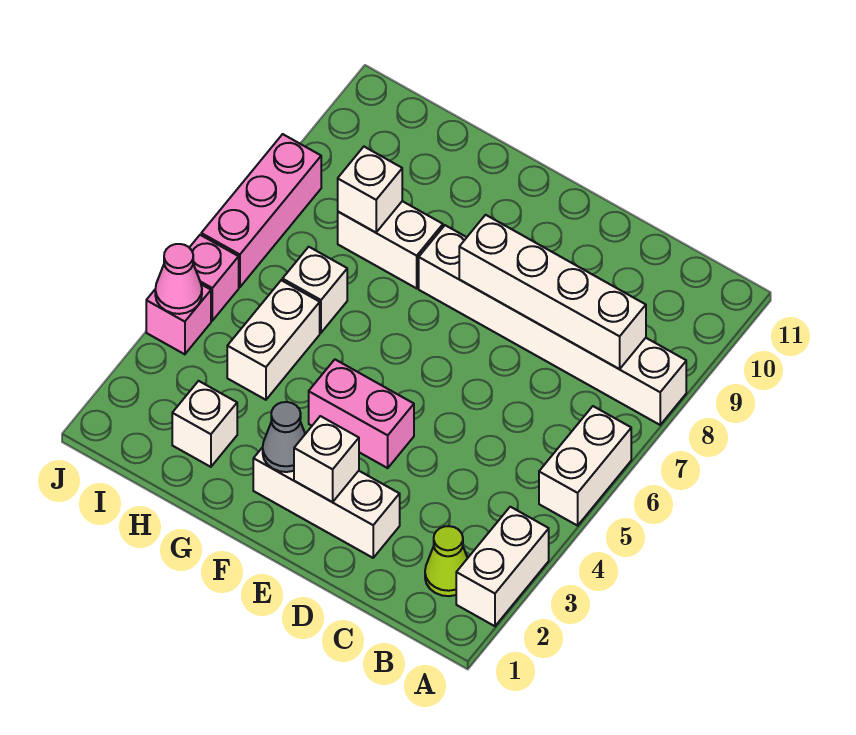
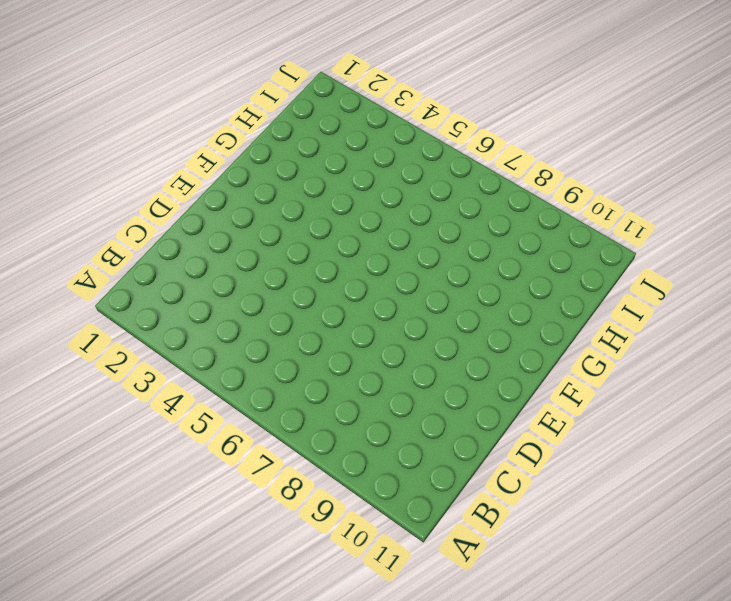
none -> white 1x2 brick [456,507,549,626]
none -> white 1x2 brick [539,406,631,526]
none -> white 1x6 brick [419,225,686,425]

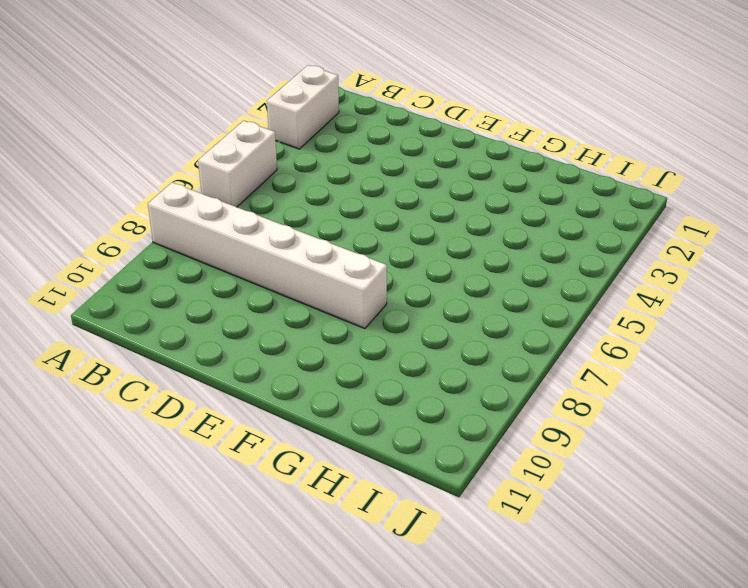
none -> lime 1x1 cone [425,526,467,596]
none -> white 1x3 brick [253,447,400,558]
none -> pink 1x2 brick [309,360,414,468]

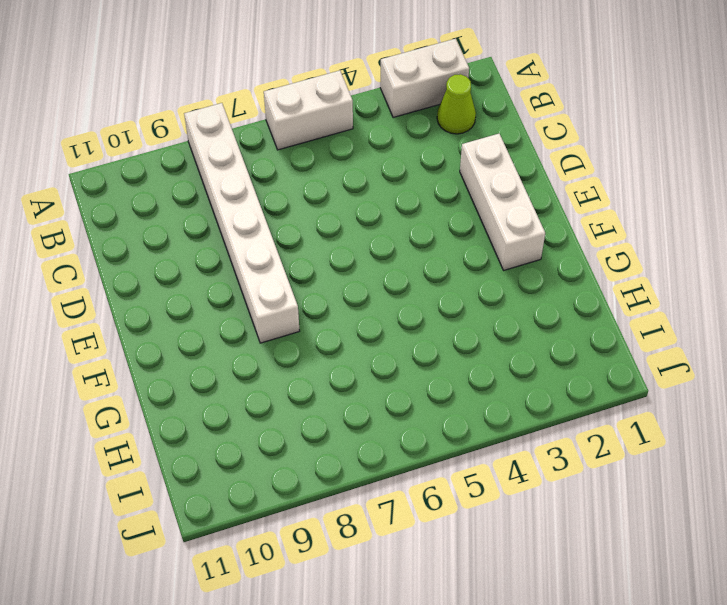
none -> pink 1x2 brick [309,360,414,468]
none -> white 1x2 brick [338,201,443,288]
none -> white 1x1 brick [172,381,237,467]

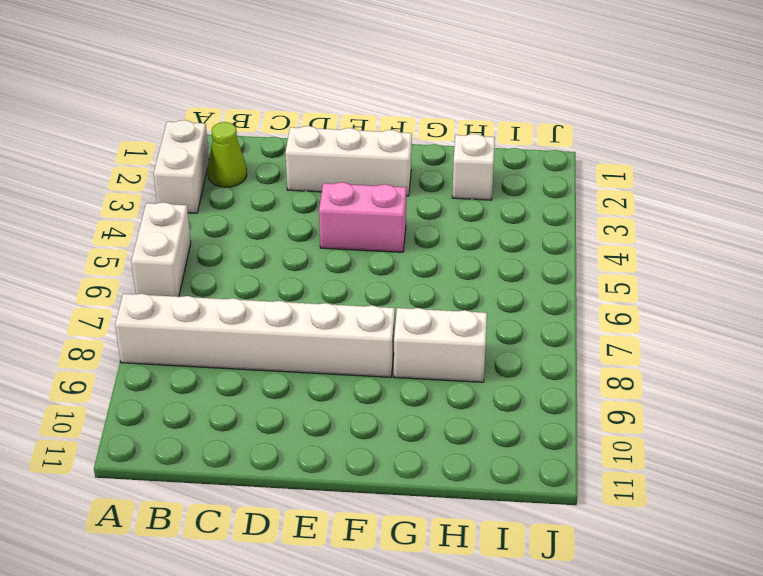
none -> white 1x2 brick [227,280,320,400]
none -> white 1x1 brick [282,247,347,333]
none -> pink 1x1 brick [146,284,211,354]

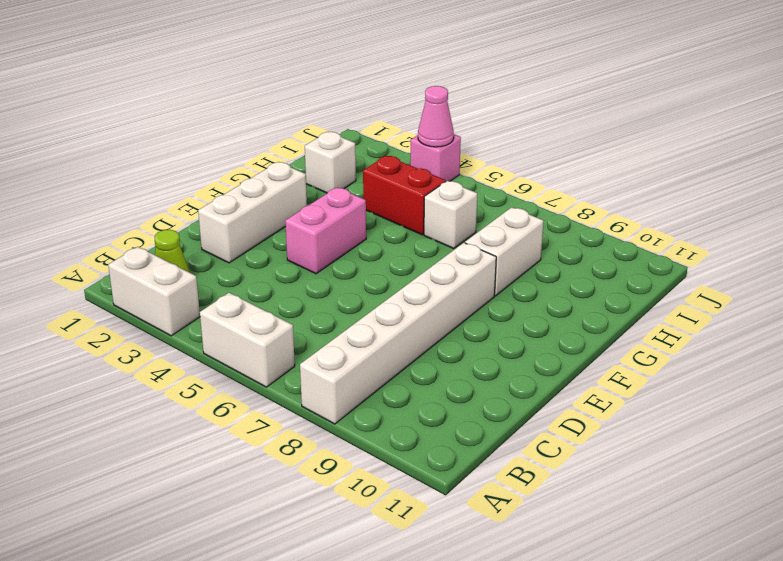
red 1x2 brick [363,156,446,235] -> white 1x2 brick [227,280,320,400]
none -> pink 1x1 brick [189,235,239,321]
none -> pink 1x3 brick [201,134,321,287]
none -> white 1x4 brick [459,215,646,369]

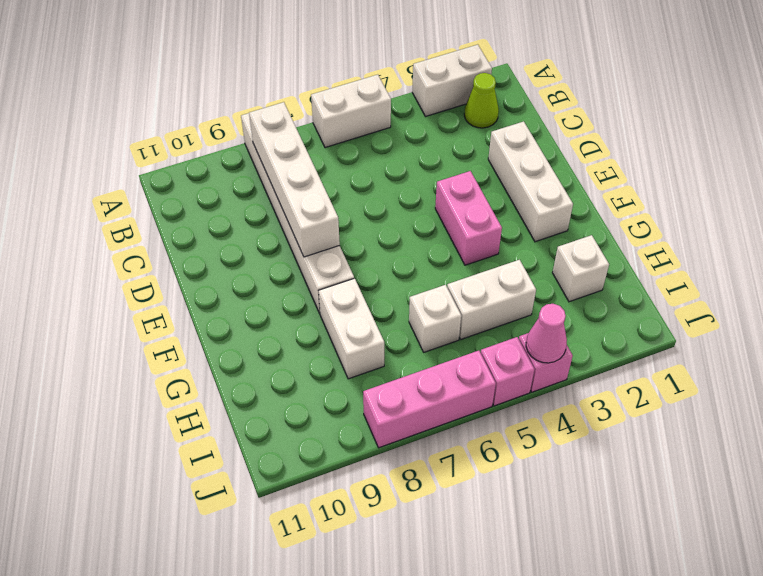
none -> white 1x1 brick [294,416,359,502]
none -> grey 1x1 cone [263,402,305,472]
none -> white 1x1 brick [338,147,402,233]

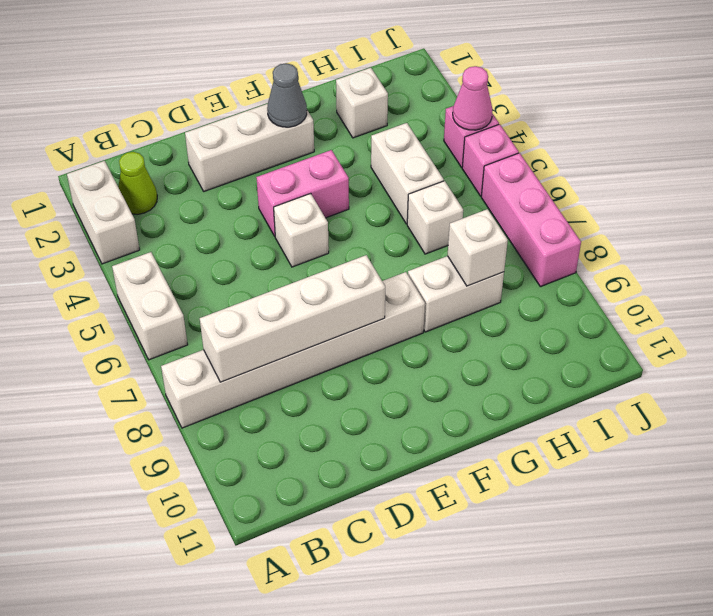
white 1x1 brick [274,193,329,267] -> white 1x1 brick moved to [294,416,359,502]

